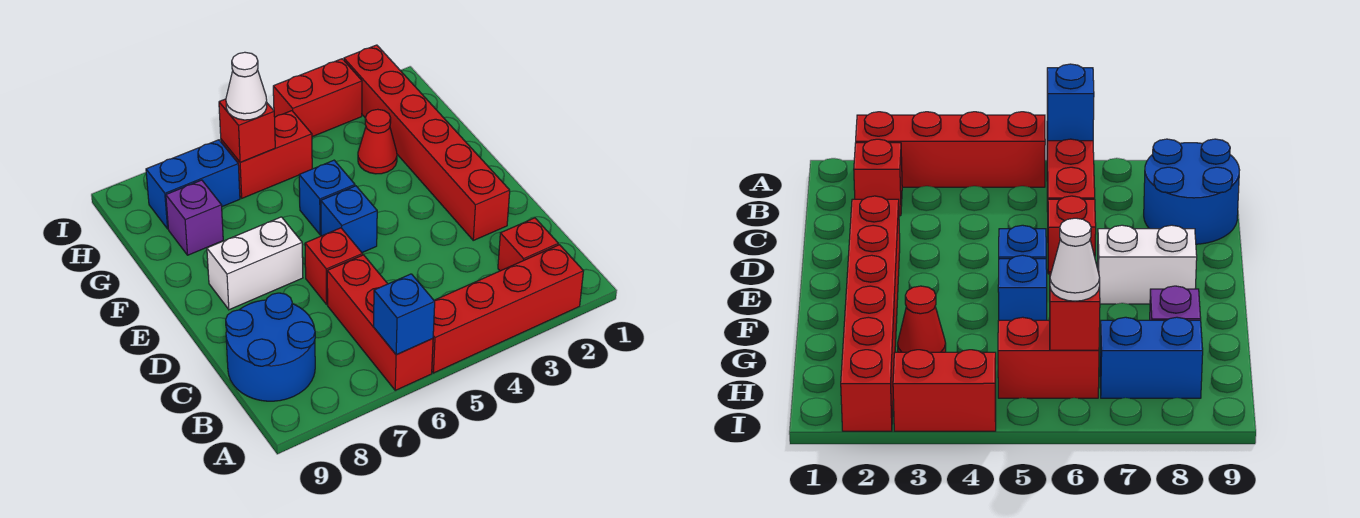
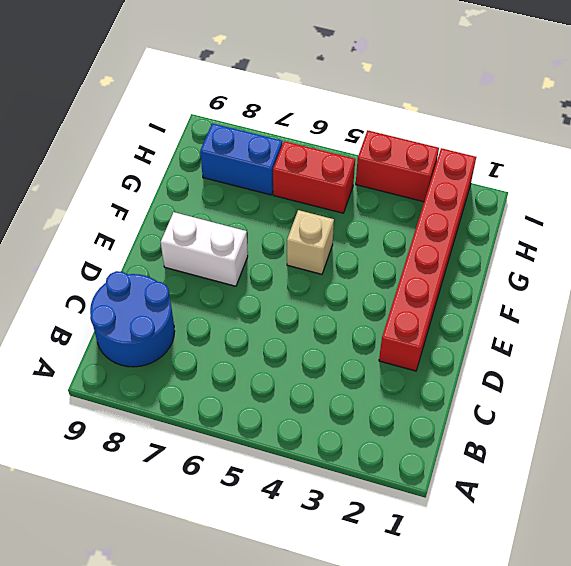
tan 1x1 brick [287,210,334,274] -> blue 1x1 brick [299,160,355,235]
none -> red 1x4 brick [432,245,583,373]
none -> red 1x3 brick [327,255,433,390]
none -> red 1x1 brick [498,218,558,271]

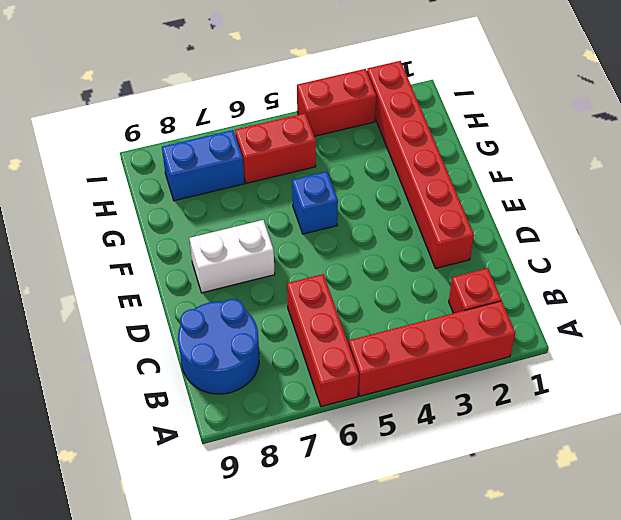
none -> red 1x1 brick [305,228,363,304]
none -> blue 1x1 brick [321,186,377,252]
none -> red 1x1 cone [358,109,397,174]

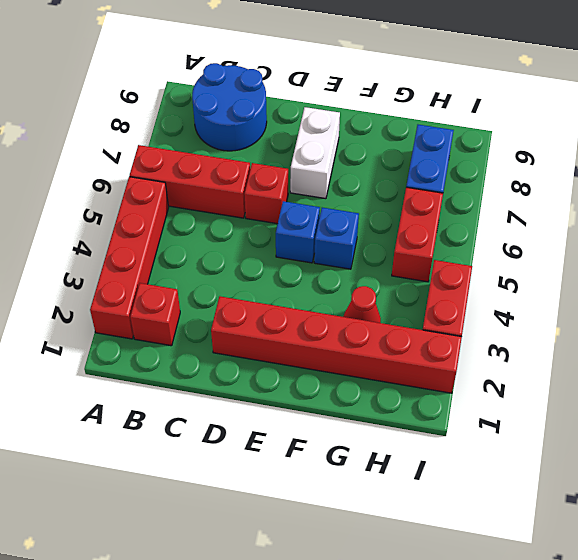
none -> purple 1x1 brick [166,180,223,255]
none -> blue 1x1 brick [373,274,435,355]
none -> red 1x1 brick [219,99,275,162]

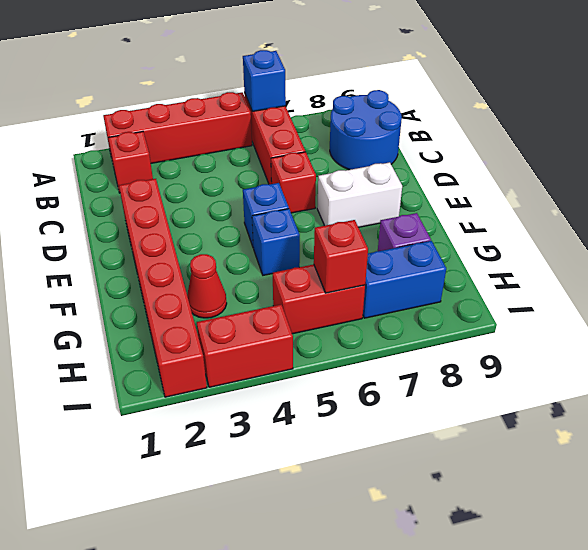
none -> white 1x1 cone [226,52,267,120]

